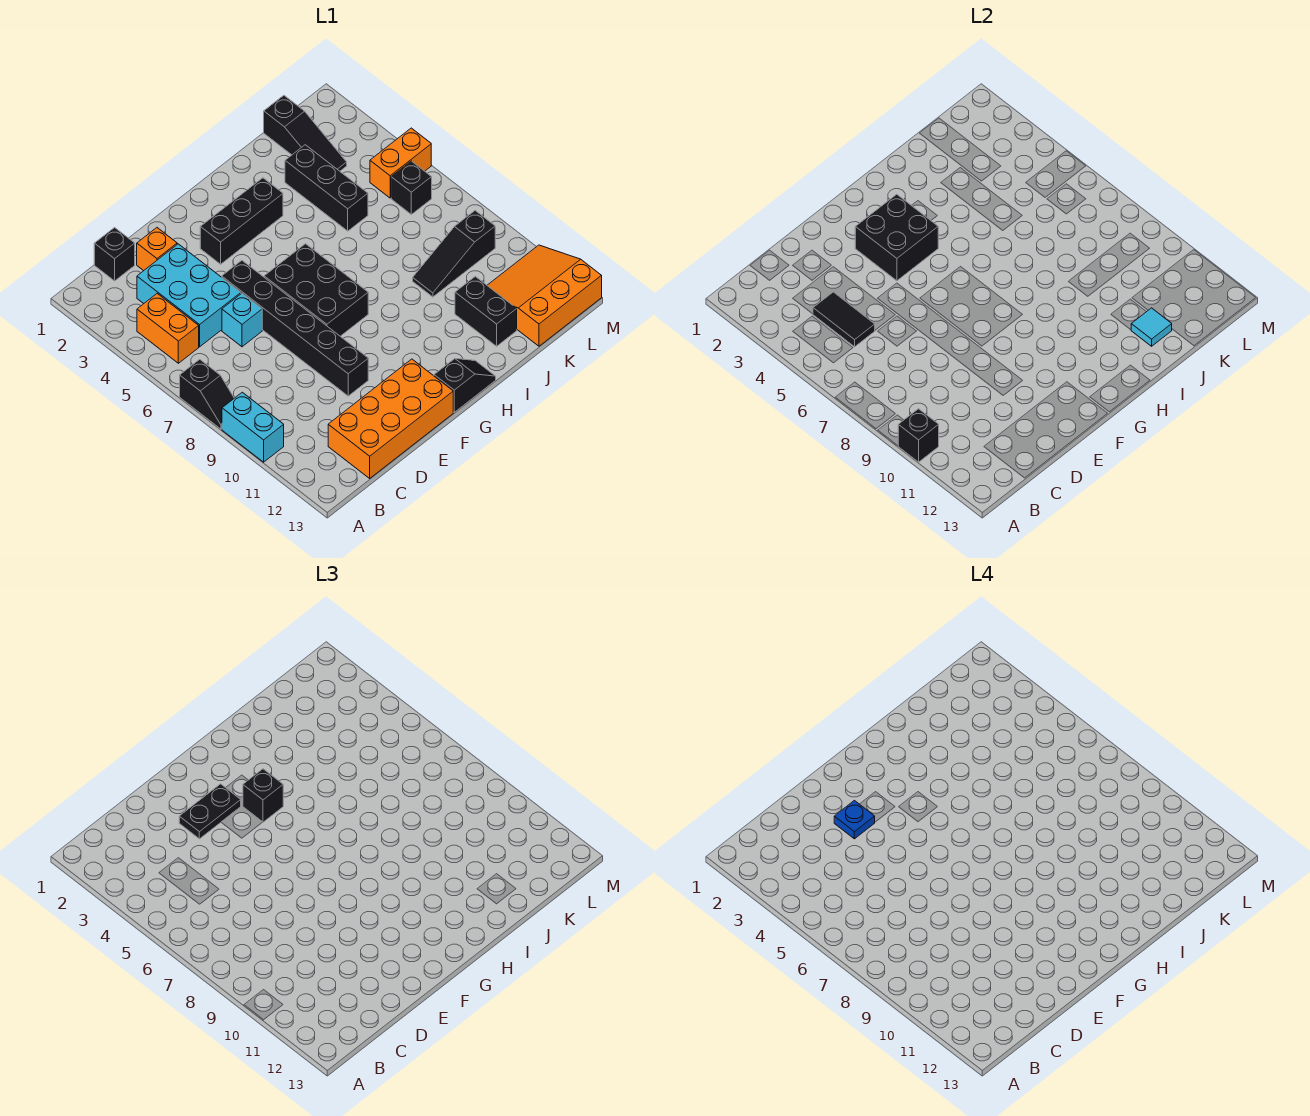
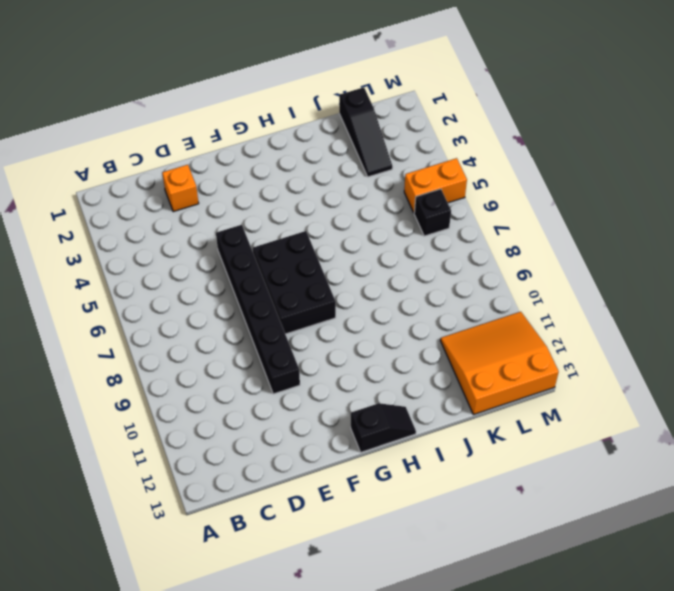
none -> black 1x2 slope [180,359,234,429]
none -> cyan 1x2 brick [222,392,284,462]
none -> orange 1x2 brick [137,294,199,363]

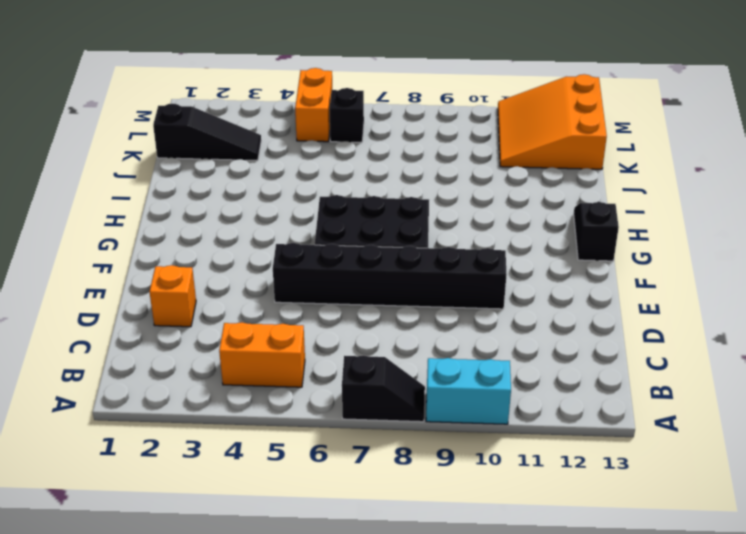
none -> black 1x1 brick [94,228,135,281]
none -> cyan 2x3 brick [137,244,241,347]
none -> orange 2x4 brick [328,359,453,478]

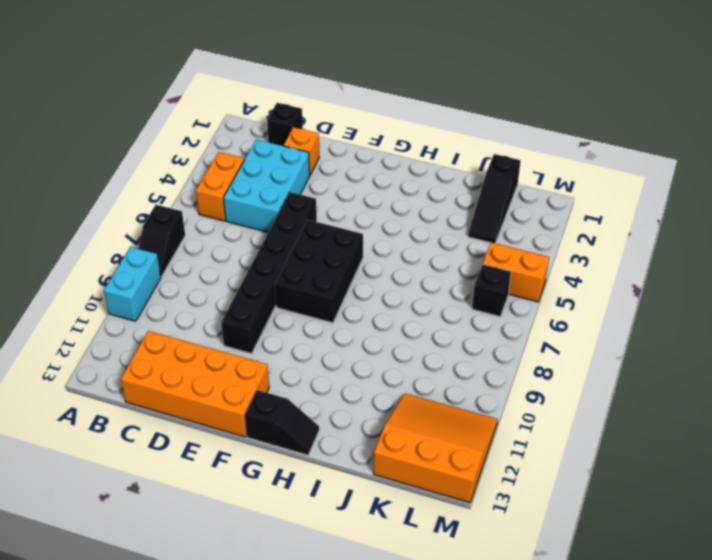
none -> cyan 1x1 brick [222,294,262,347]
none -> black 1x3 brick [200,178,283,264]
none -> black 1x3 brick [285,145,368,231]

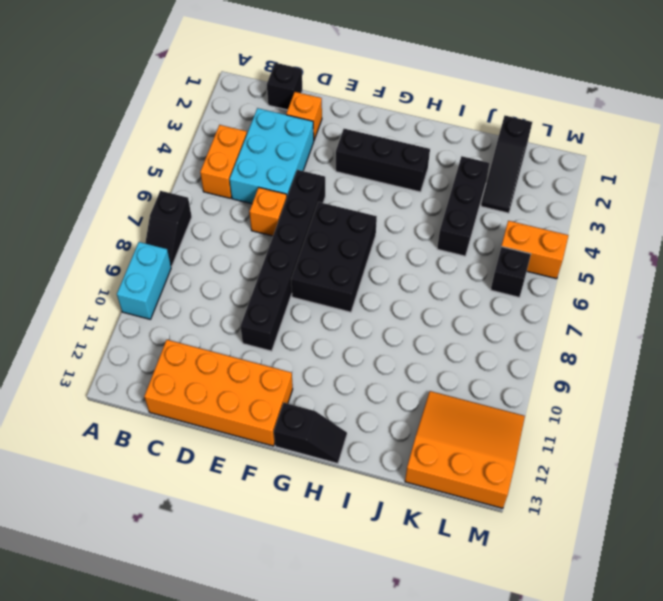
orange 1x1 brick [249,188,287,236] -> cyan 1x1 brick [222,294,262,347]
none -> black 1x3 slope [413,211,495,297]
none -> black 1x2 brick [455,276,517,346]
none -> black 1x1 brick [898,409,939,462]

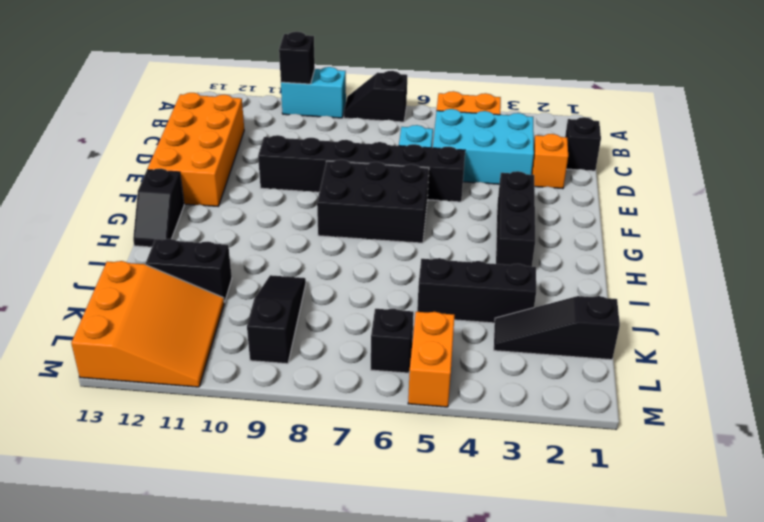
none -> black 1x2 tile [813,292,875,347]
none -> black 2x2 brick [855,194,938,281]
none -> cyan 1x1 tile [1131,308,1172,346]

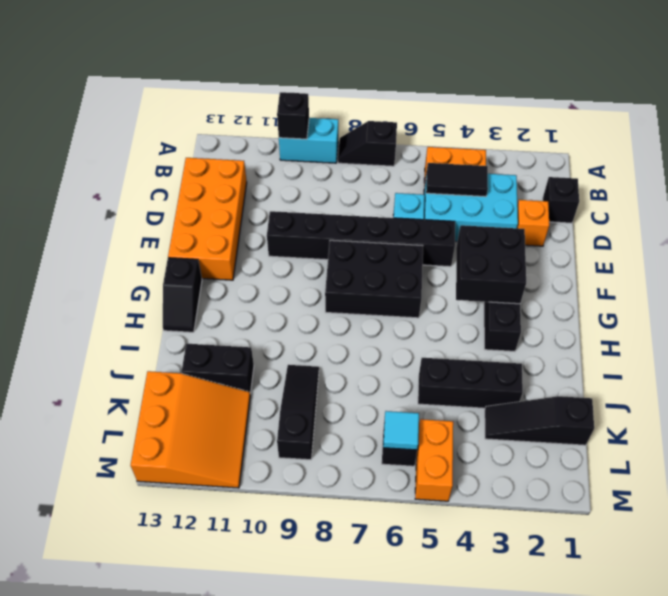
cyan 1x1 tile [383,411,419,450] -> cyan 1x1 tile moved to [1131,308,1172,346]
none -> black 1x2 plate [179,784,241,839]
none -> black 1x1 brick [243,769,283,822]
none -> blue 1x1 plate [834,801,875,839]

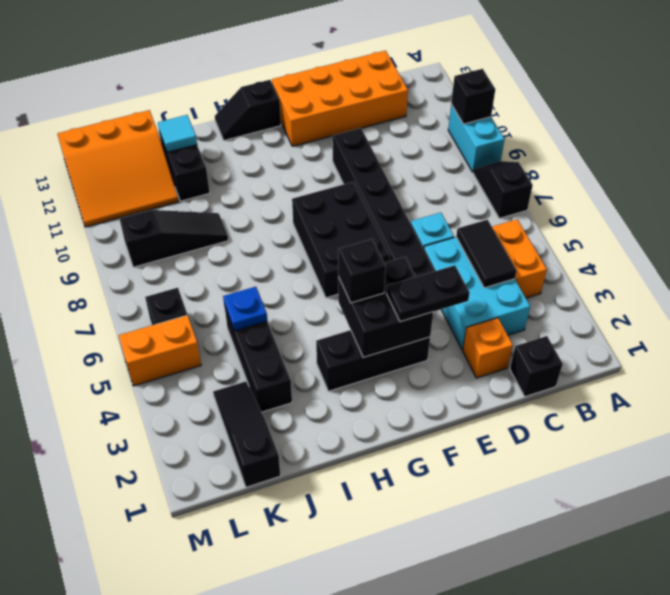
blue 1x1 plate [223,287,267,331] -> blue 1x1 plate moved to [834,801,875,839]

